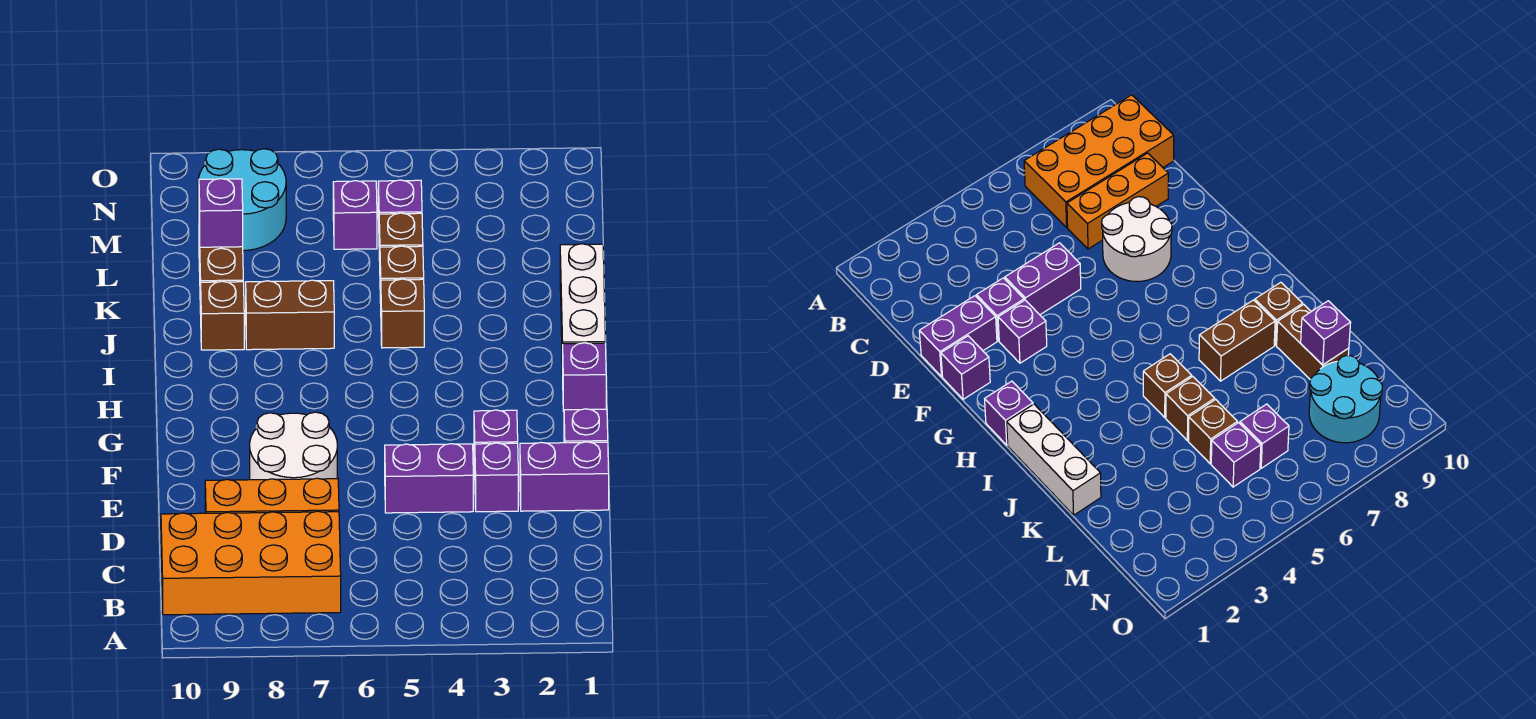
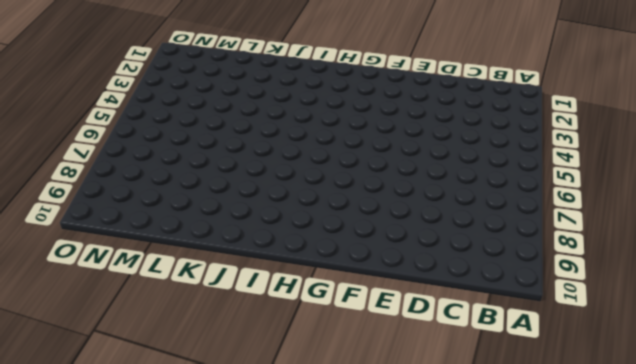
none -> orange 2x4 brick [161,511,341,615]
none -> orange 1x3 brick [205,478,339,513]
none -> purple 1x2 brick [520,442,609,511]

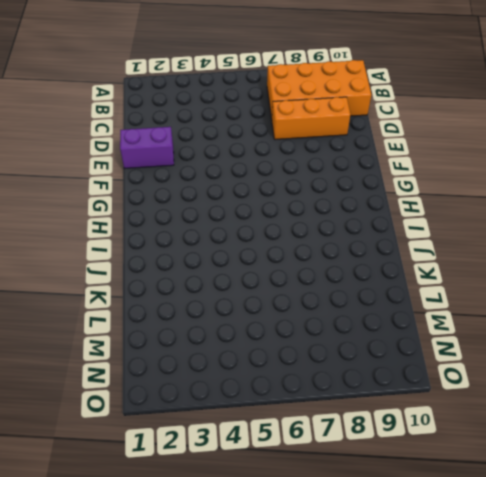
none -> purple 1x1 brick [475,443,518,512]
none -> purple 1x2 brick [385,444,473,513]
none -> white 2x2 round brick [250,412,337,480]

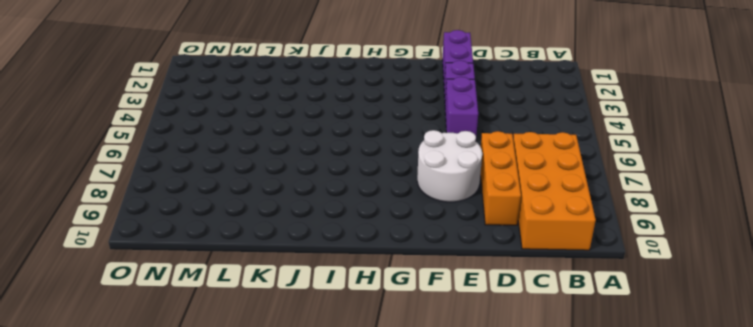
none -> purple 1x1 brick [564,409,608,443]
none -> purple 1x1 brick [474,410,518,466]
none -> purple 1x1 brick [563,343,606,411]

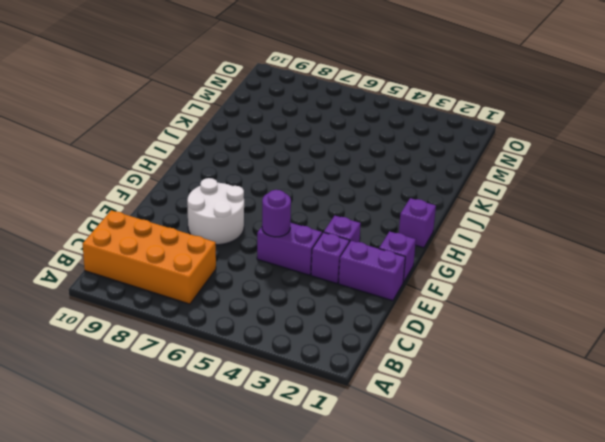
purple 1x1 round brick [262,190,291,237] -> none
none -> orange 1x3 brick [205,478,339,513]
none -> white 1x3 brick [560,244,605,376]
none -> brown 1x1 brick [381,279,424,348]

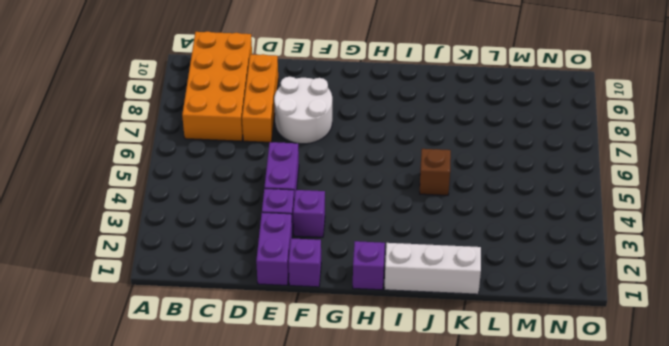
none -> brown 1x2 brick [246,280,334,350]
none -> brown 1x1 brick [201,281,244,350]
none -> brown 1x1 brick [380,246,424,303]

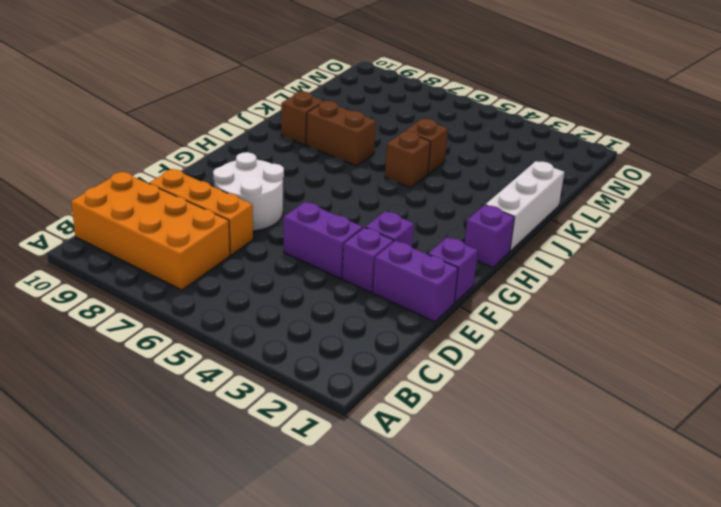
none -> brown 1x2 brick [199,235,243,314]
none -> brown 1x1 brick [379,213,423,261]
none -> purple 1x1 brick [378,180,422,219]

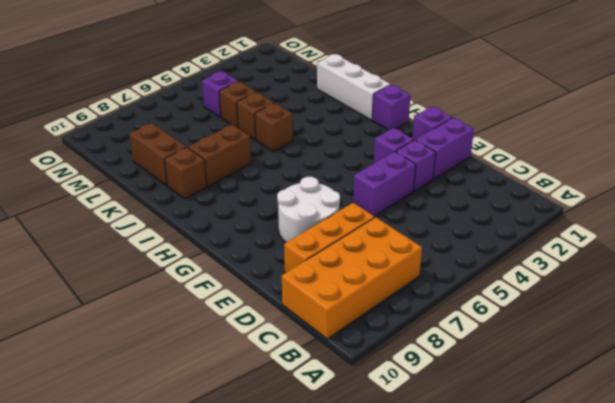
none -> purple 1x1 brick [333,181,377,249]
none -> cyan 2x2 round brick [198,149,286,251]
none -> purple 1x1 brick [199,179,243,247]

